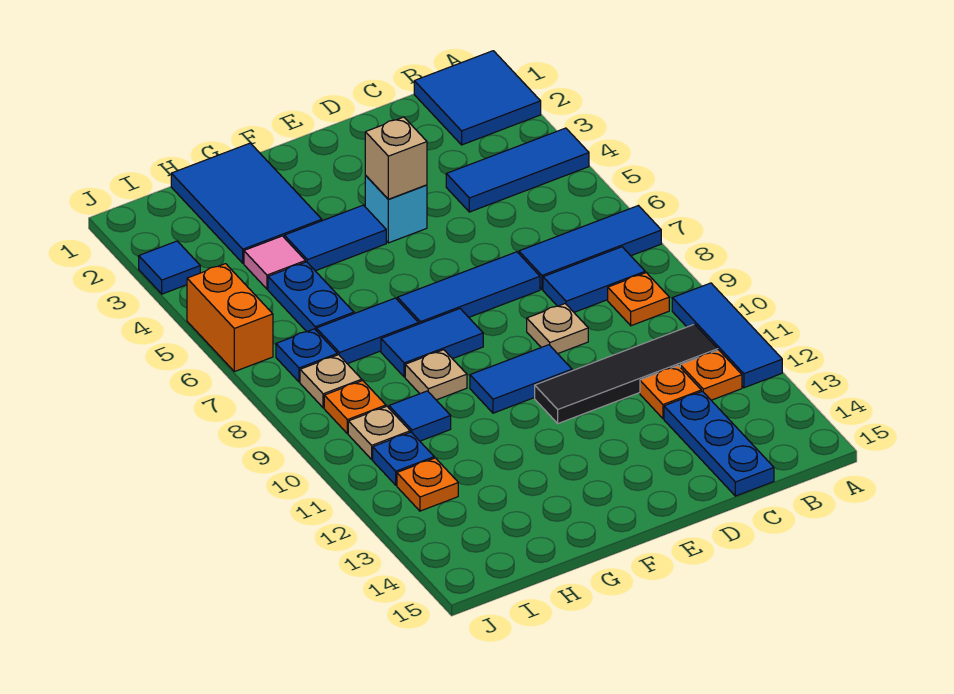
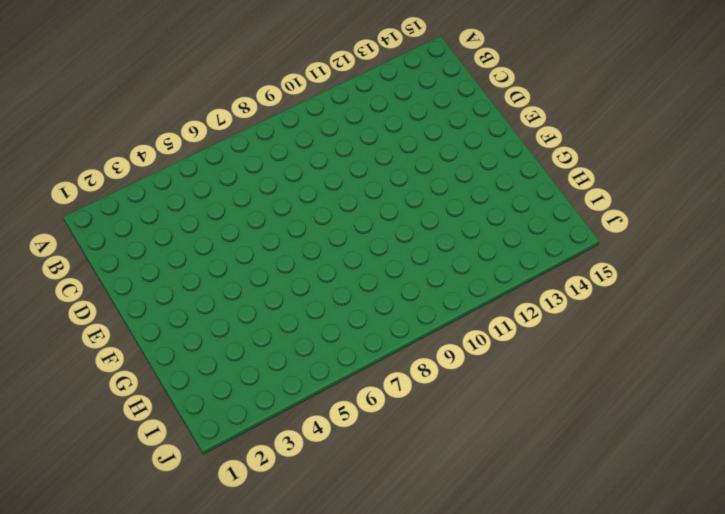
none -> blue 2x2 tile [414,51,541,145]
none -> blue 1x3 tile [446,128,589,212]
none -> blue 1x3 tile [519,206,661,289]
none -> blue 1x3 tile [672,283,782,388]

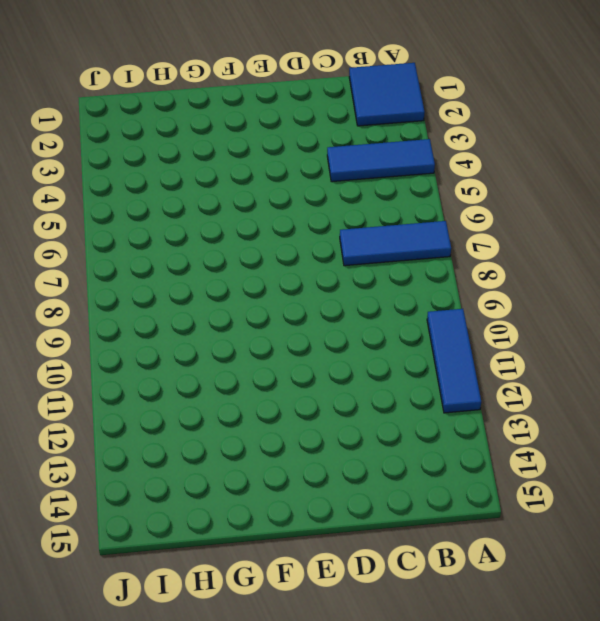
none -> blue 1x2 tile [543,247,645,312]
none -> orange 1x1 plate [608,273,669,326]
none -> black 1x4 tile [535,324,718,423]
none -> orange 1x1 plate [680,350,742,400]

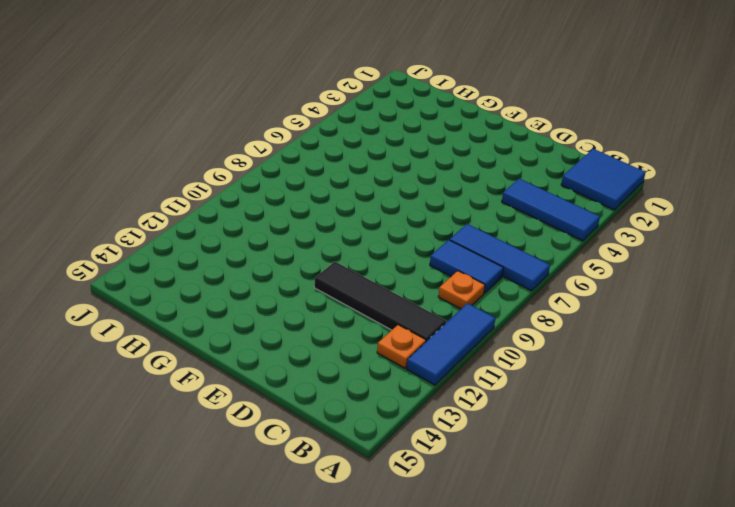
none -> orange 1x1 plate [640,366,701,419]
none -> blue 1x3 plate [664,391,774,496]
none -> blue 1x3 tile [397,252,540,324]
none -> tan 1x1 plate [527,304,588,354]

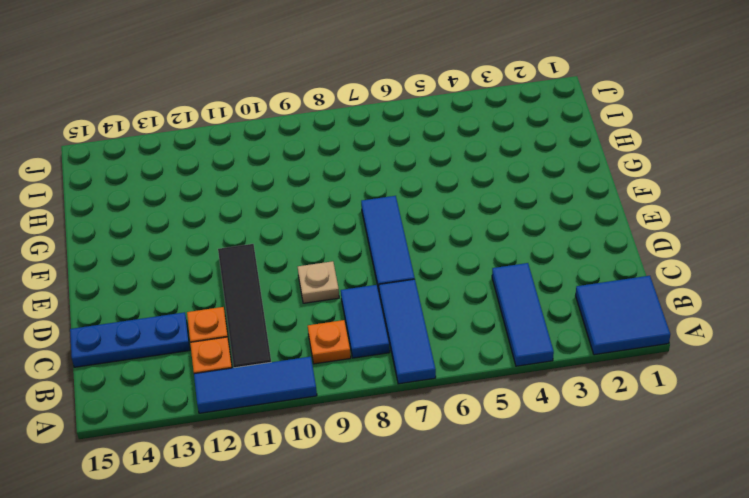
none -> cyan 1x1 brick [365,176,427,243]
none -> blue 1x2 tile [470,345,572,413]
none -> blue 1x2 tile [284,205,386,271]
none -> blue 1x2 tile [381,309,483,377]

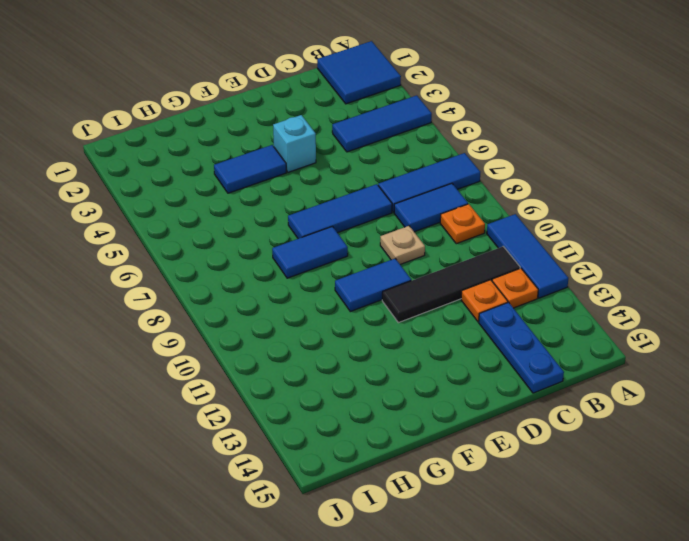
none -> blue 2x3 tile [171,143,322,263]
none -> blue 1x2 tile [316,298,419,364]
none -> tan 1x1 plate [405,350,467,400]
none -> pink 1x1 tile [244,236,305,289]

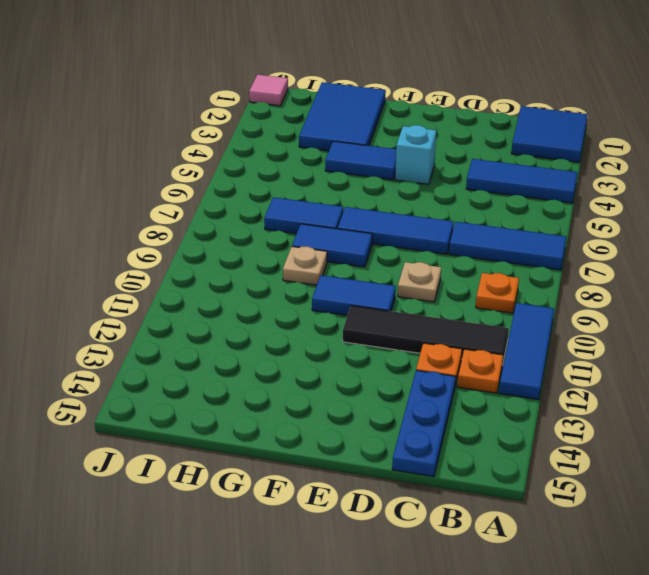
pink 1x1 tile [249,75,288,106] -> pink 1x1 tile moved to [244,236,305,289]
none -> blue 1x2 tile [543,247,645,312]
none -> blue 1x2 plate [268,262,354,332]
none -> blue 1x1 tile [389,391,451,441]
none -> blue 1x1 plate [276,329,338,382]

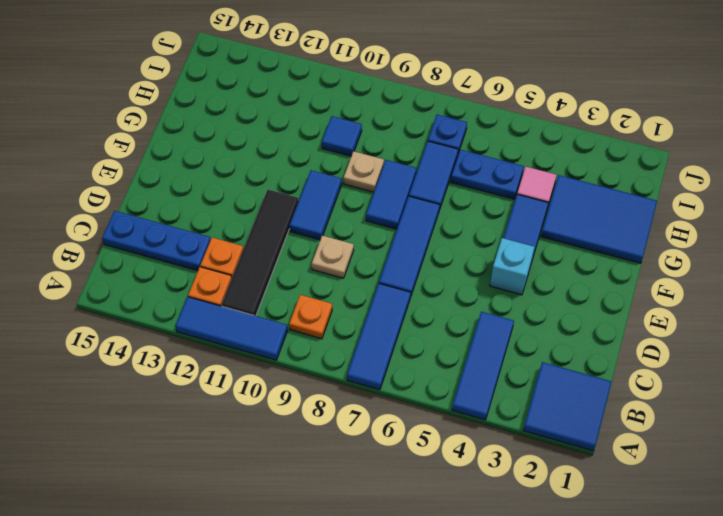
none -> blue 1x2 tile [543,247,645,312]
none -> tan 1x1 plate [300,355,362,408]
none -> orange 1x1 plate [324,381,386,434]
none -> tan 1x1 plate [348,406,410,459]

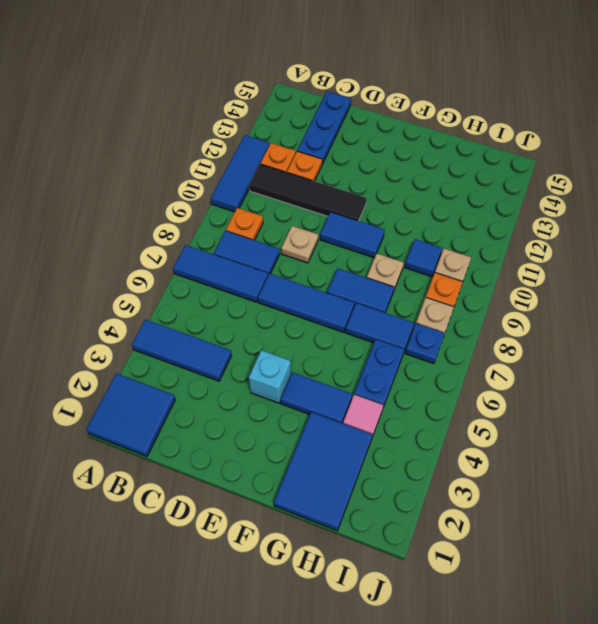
none -> blue 1x1 plate [373,432,434,485]
none -> orange 1x1 plate [397,458,458,511]
none -> blue 1x1 tile [139,241,200,294]
none -> orange 1x2 brick [187,264,273,372]

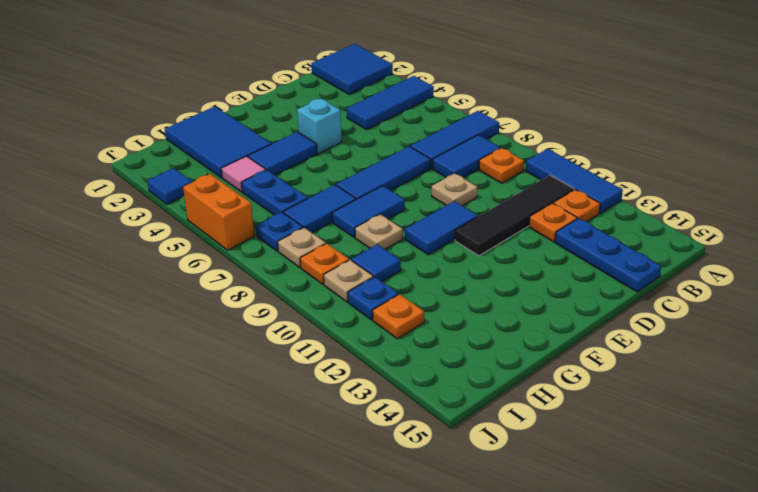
none -> tan 1x1 brick [365,117,427,199]

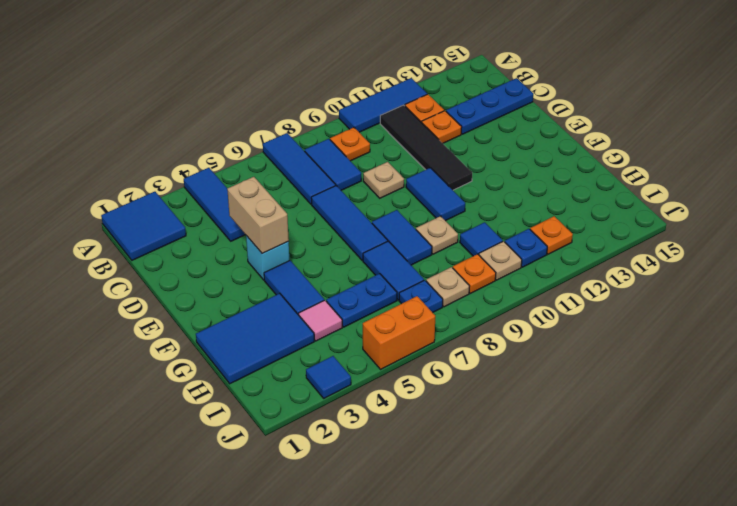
tan 1x2 brick [227,177,289,254] -> tan 1x1 brick [365,117,427,199]

